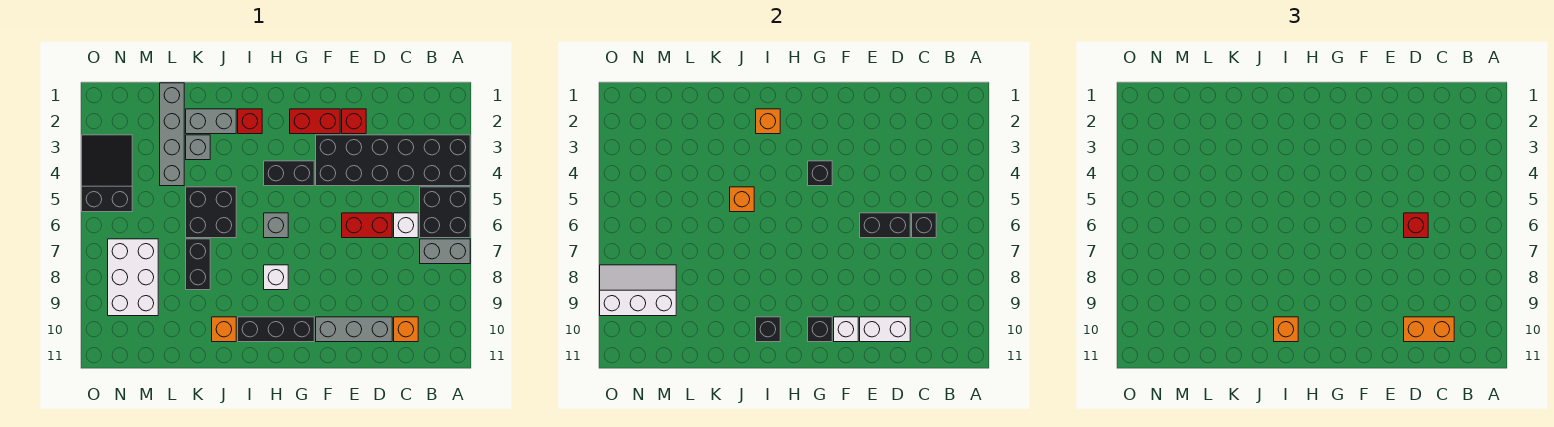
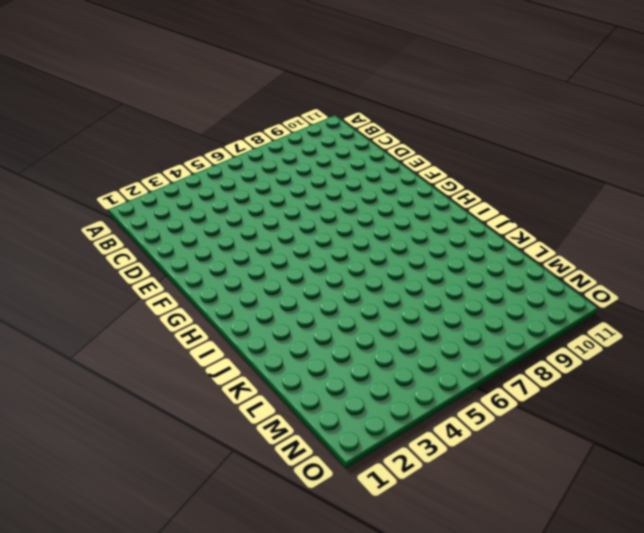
none -> black 2x6 brick [316,135,470,186]
none -> black 2x2 brick [420,187,470,238]
none -> grey 1x2 brick [420,239,470,264]
none -> white 1x1 brick [394,213,418,238]

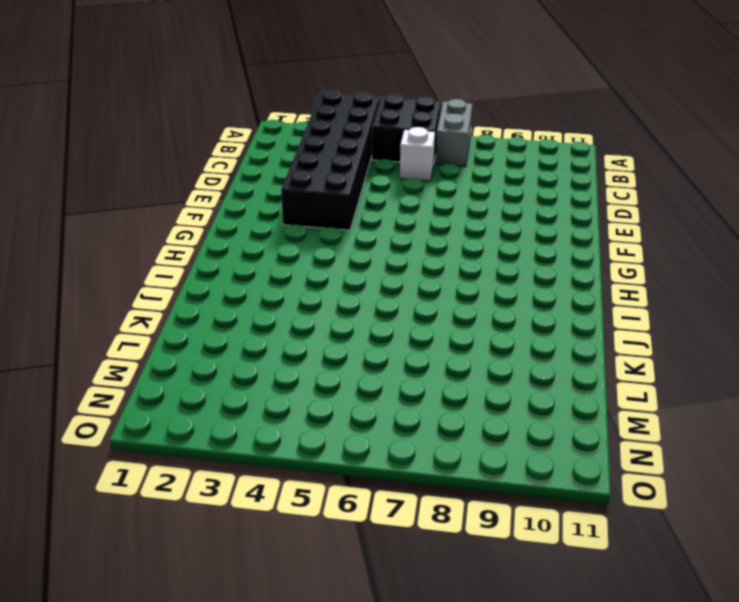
none -> orange 1x1 brick [394,317,418,342]
none -> red 1x2 brick [342,213,392,238]
none -> grey 1x3 brick [316,317,392,342]
none -> red 1x1 brick [342,109,366,134]

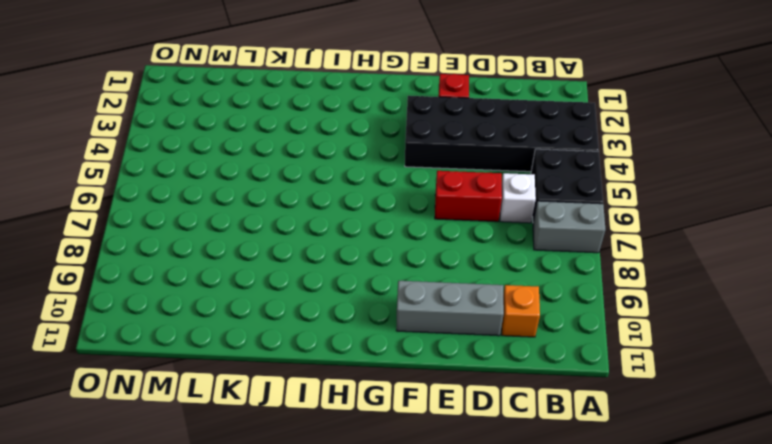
none -> red 1x2 brick [290,109,340,134]
none -> black 1x2 brick [264,161,314,186]
none -> black 1x3 brick [238,317,314,342]
none -> grey 1x1 brick [264,213,288,238]

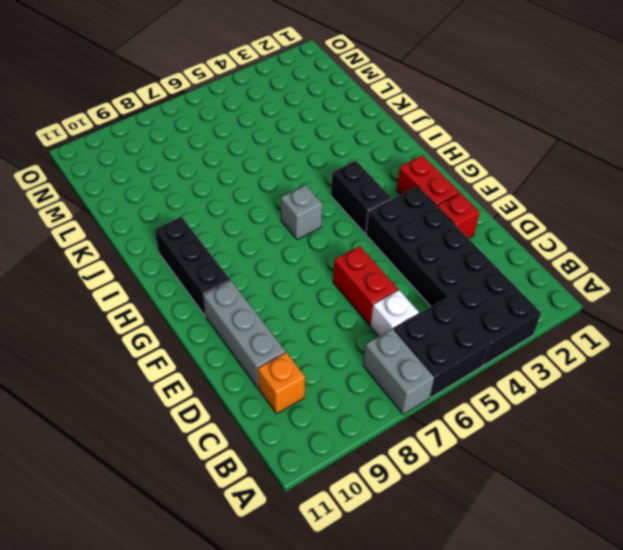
none -> white 1x1 brick [264,265,288,290]
none -> red 1x1 brick [238,109,262,134]
none -> grey 1x2 brick [186,109,236,134]
none -> black 2x2 brick [186,187,236,238]

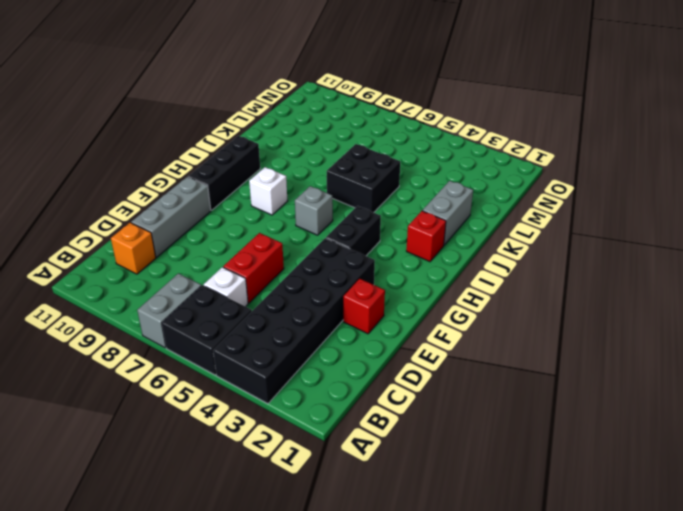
none -> red 1x2 brick [290,109,340,134]
none -> orange 1x1 brick [212,317,236,342]
none -> grey 1x1 brick [186,135,210,160]
none -> black 1x2 brick [186,239,210,290]

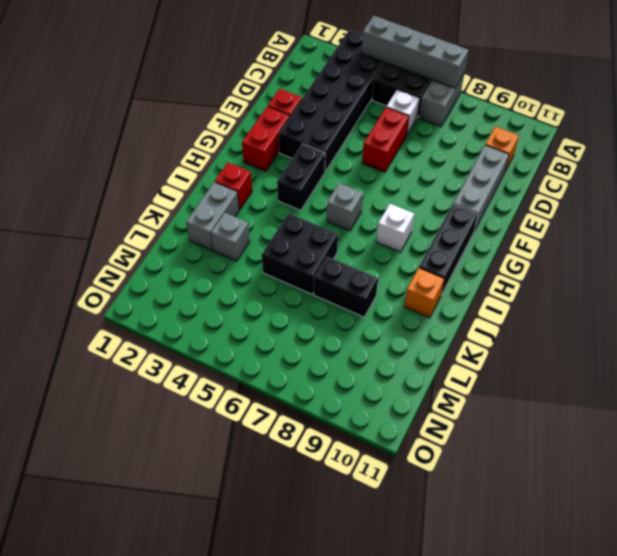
grey 1x4 brick [361,16,469,88] -> grey 1x4 brick moved to [160,83,184,186]
none -> white 2x3 brick [108,239,158,316]
none -> black 2x3 slope [82,135,132,212]
none -> black 1x1 brick [912,213,936,238]
none -> black 1x2 brick [860,213,910,238]

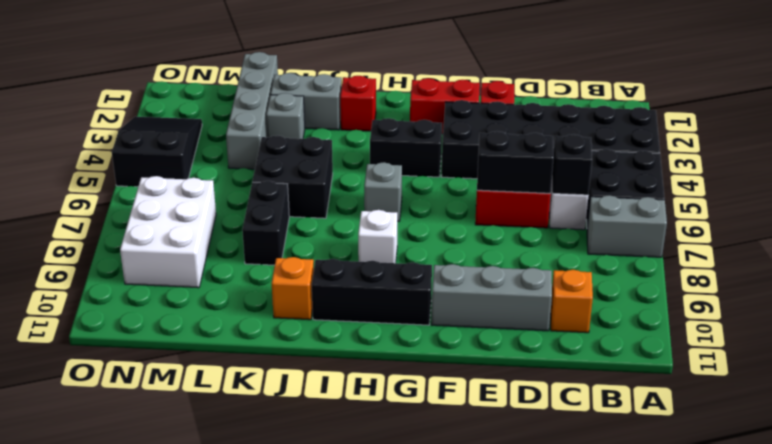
none -> white 1x2 brick [860,317,910,342]
none -> white 1x1 brick [834,317,858,342]
none -> black 1x1 brick [808,161,832,186]
none -> black 1x1 brick [808,317,832,342]

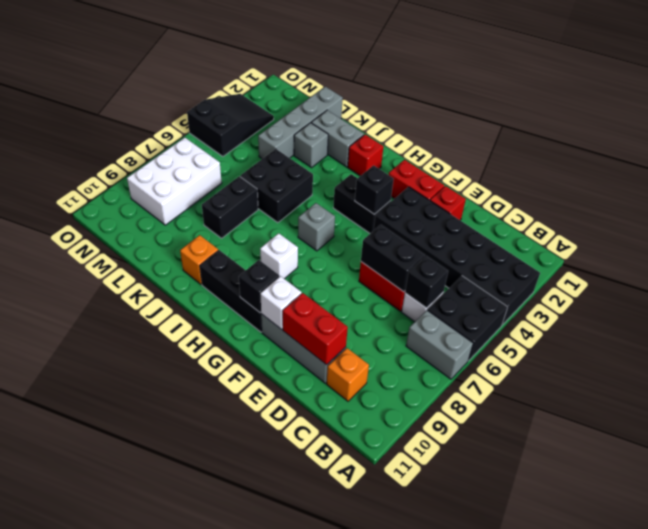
red 1x2 brick [283,293,348,365] -> white 1x2 brick [860,317,910,342]
none -> orange 1x1 brick [756,109,780,134]
none -> black 1x1 brick [756,317,780,342]
none -> orange 1x1 brick [730,187,754,212]
none -> white 2x3 slope [600,265,676,316]

